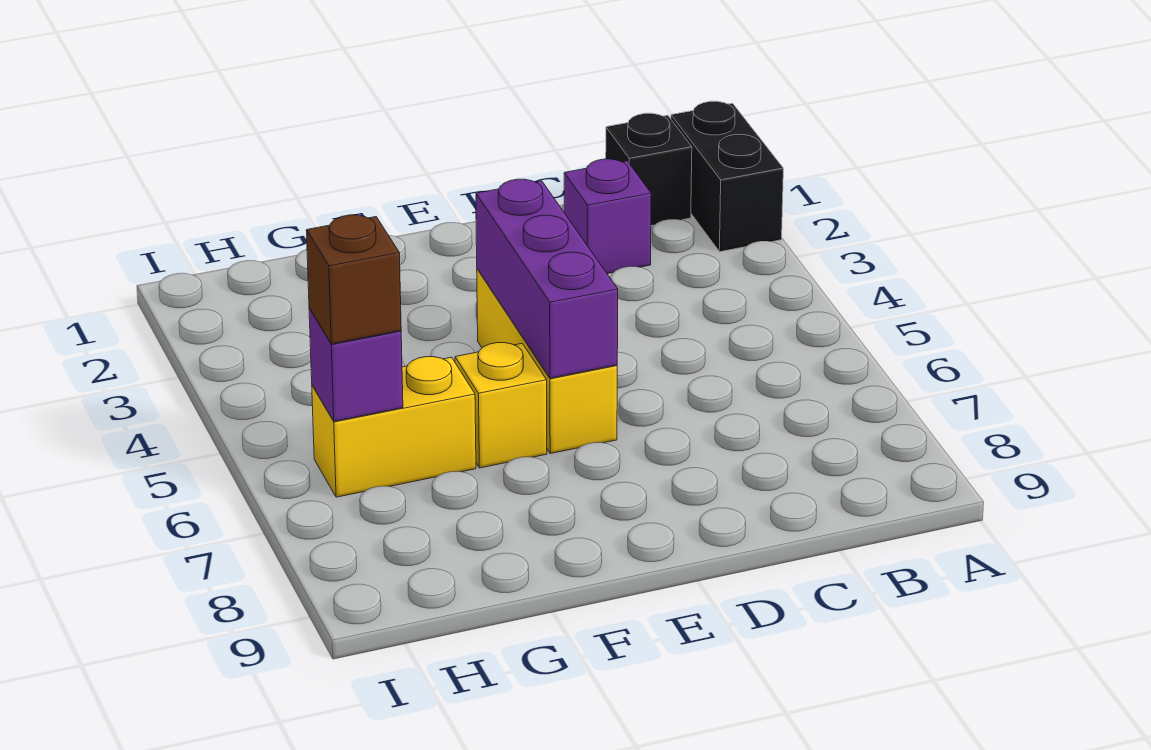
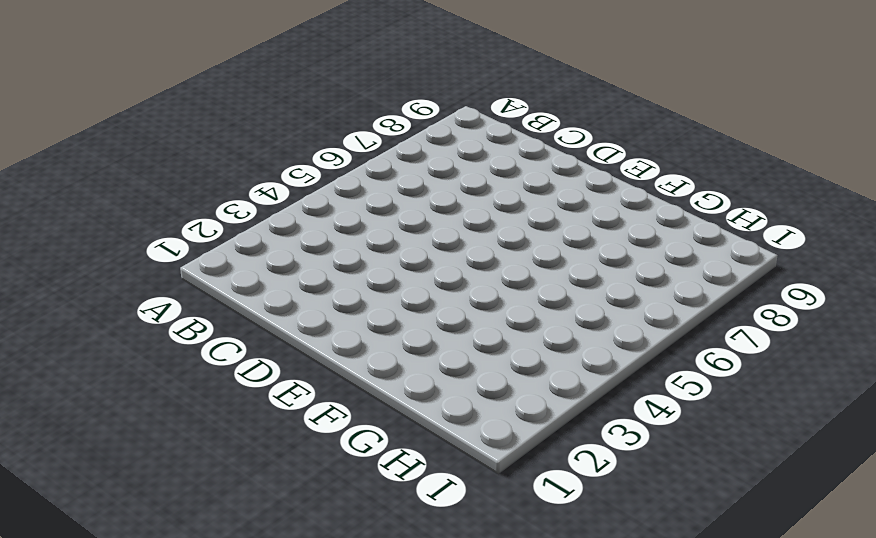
none -> black 1x2 brick [671,101,783,252]
none -> black 1x1 brick [606,113,692,226]

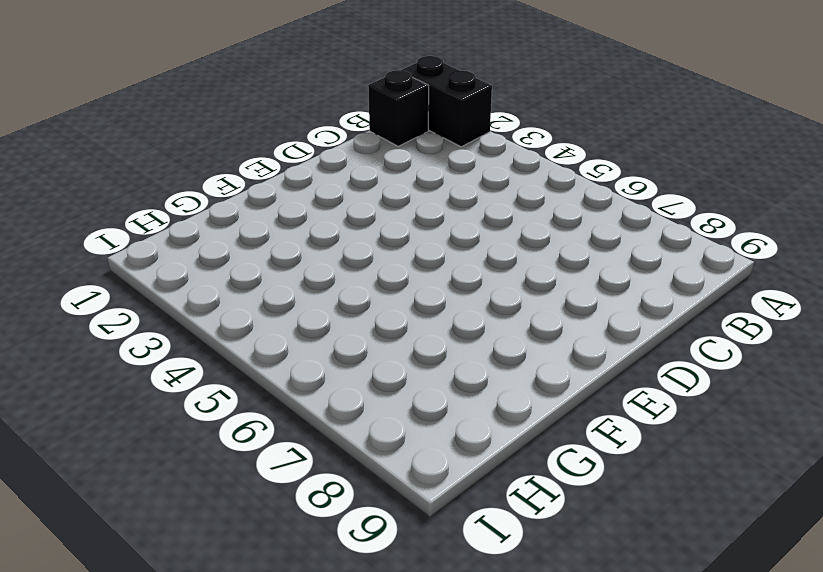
none -> purple 1x1 brick [564,159,651,274]
none -> yellow 1x3 brick [477,269,617,454]

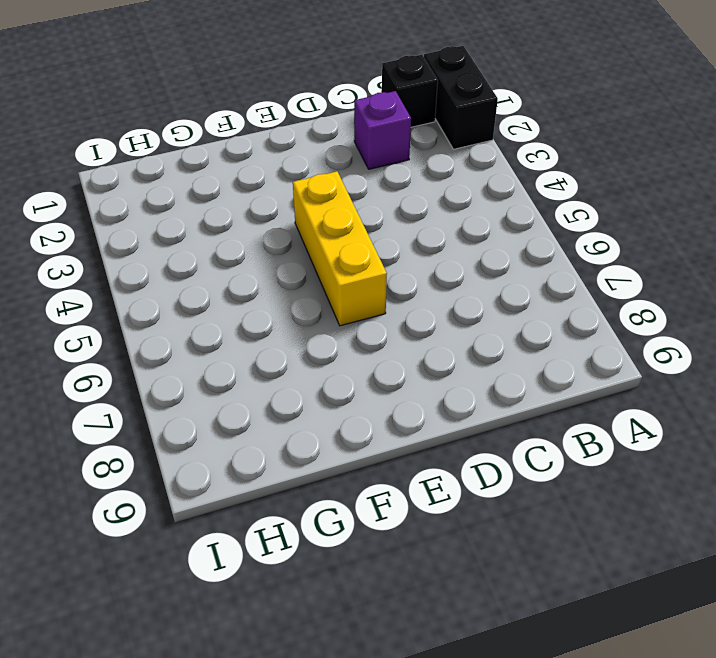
none -> yellow 1x1 brick [455,343,547,468]
none -> yellow 1x2 brick [312,357,476,497]

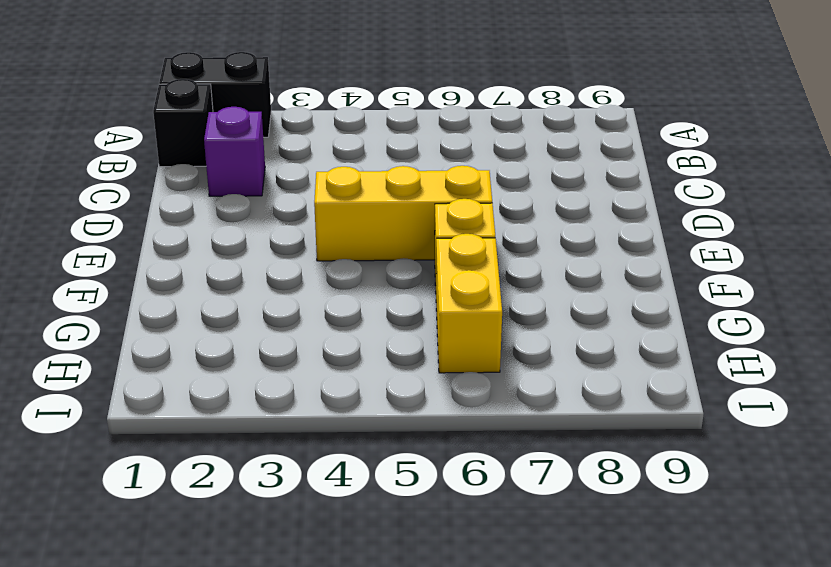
none -> purple 1x3 brick [476,179,618,378]
none -> purple 1x1 brick [309,308,403,421]

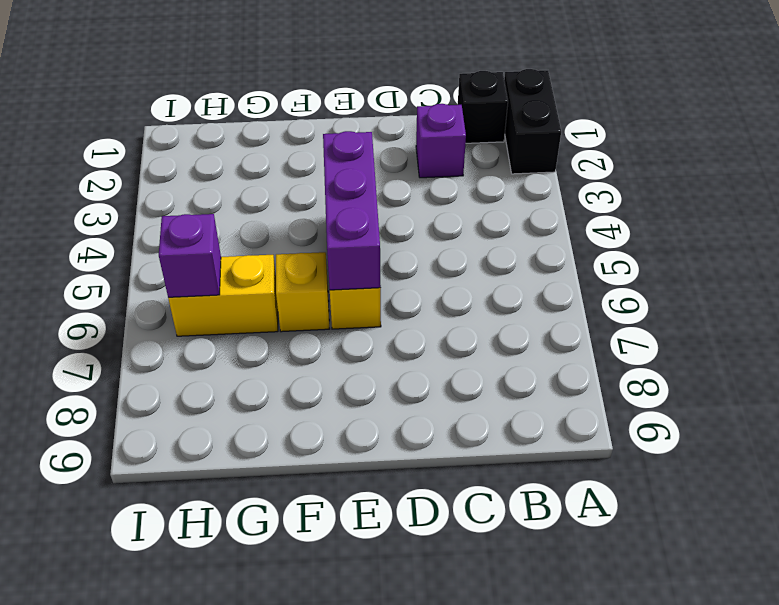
none -> brown 1x1 brick [306,215,401,344]

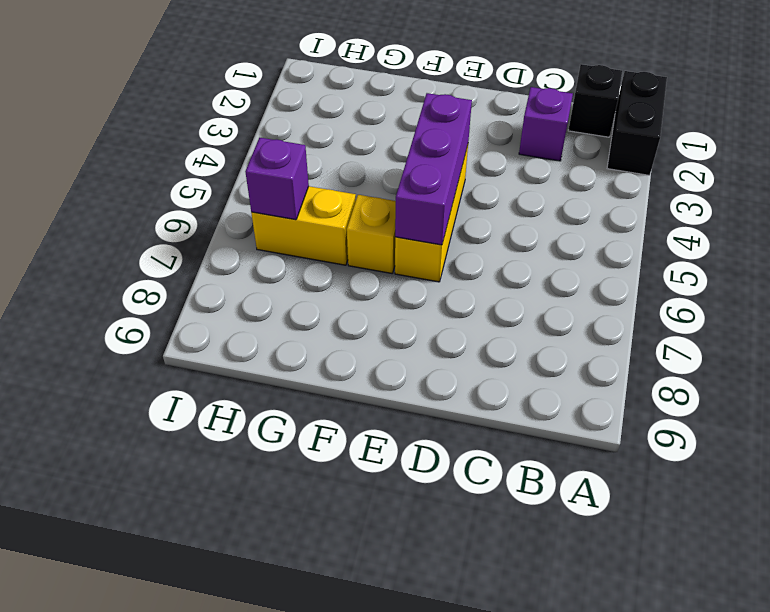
none -> brown 1x1 brick [306,215,401,344]

